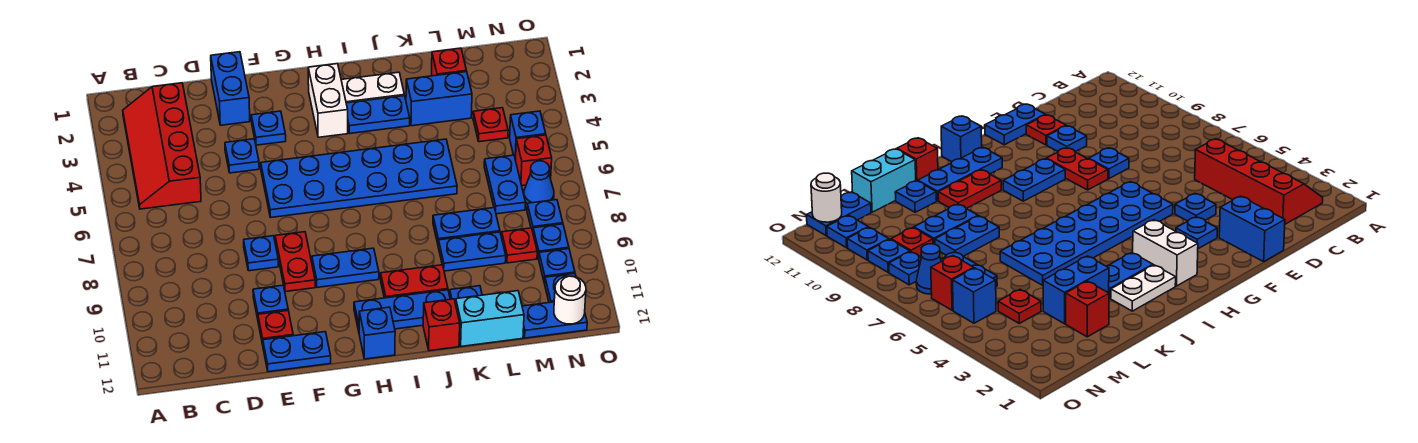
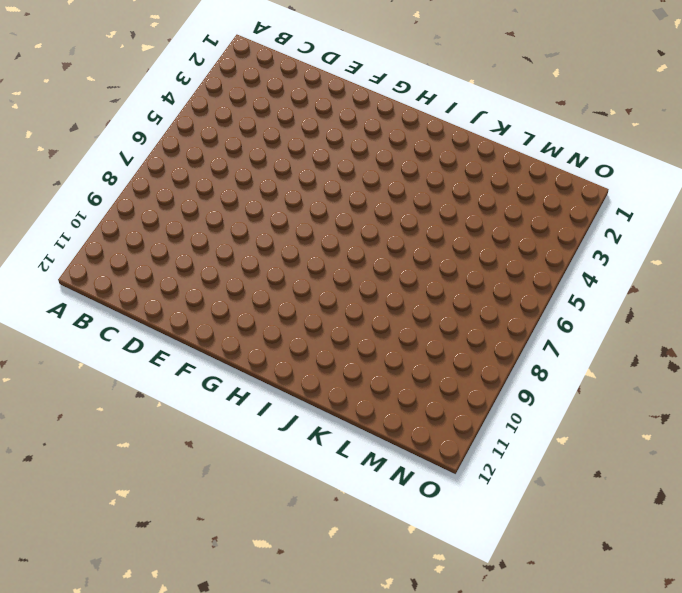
none -> red 2x4 slope [123,83,201,209]
none -> blue 1x2 brick [211,52,250,125]
none -> blue 1x1 plate [225,139,259,173]
none -> blue 1x1 plate [244,236,279,271]

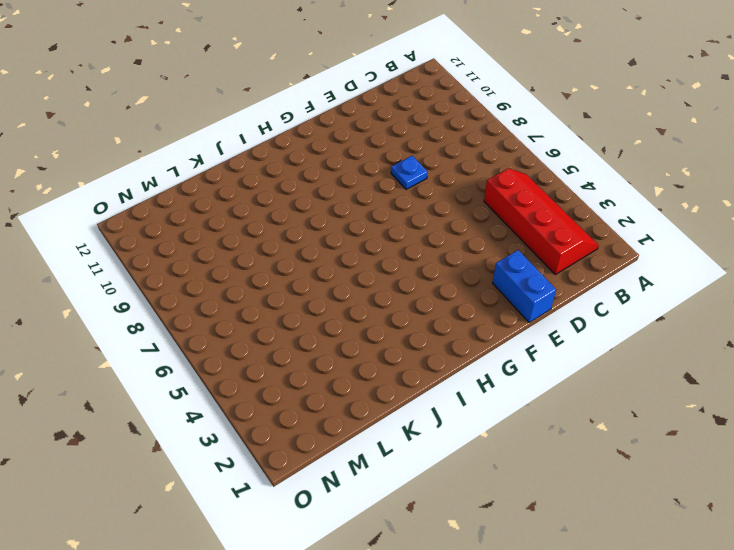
none -> blue 1x1 plate [225,139,259,173]
none -> blue 1x1 plate [253,285,288,319]
none -> red 1x1 plate [258,310,293,344]
none -> blue 1x2 plate [263,332,331,372]

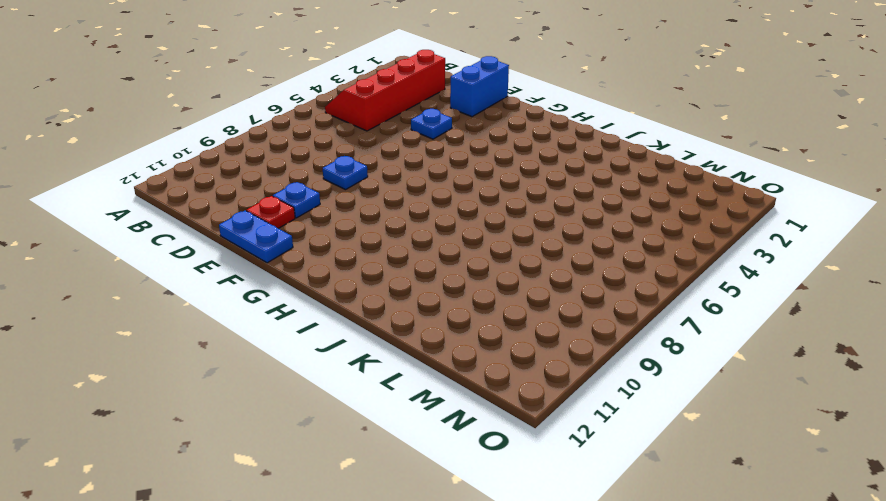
none -> blue 1x1 plate [251,111,286,145]
none -> blue 2x6 plate [261,139,457,217]
none -> red 1x2 plate [275,232,315,292]
none -> blue 1x2 plate [312,248,379,287]

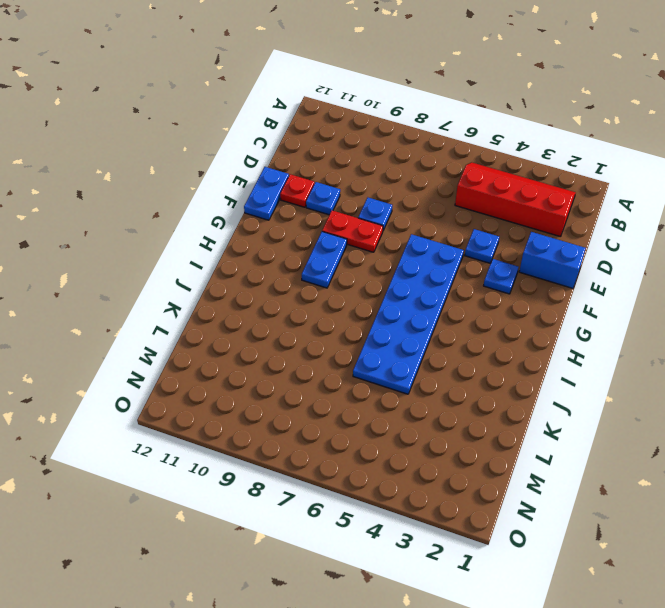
none -> white 1x2 brick [308,64,348,137]
none -> blue 1x3 plate [354,290,450,331]
none -> blue 1x1 brick [359,307,395,359]
none -> white 1x2 plate [341,72,404,103]

